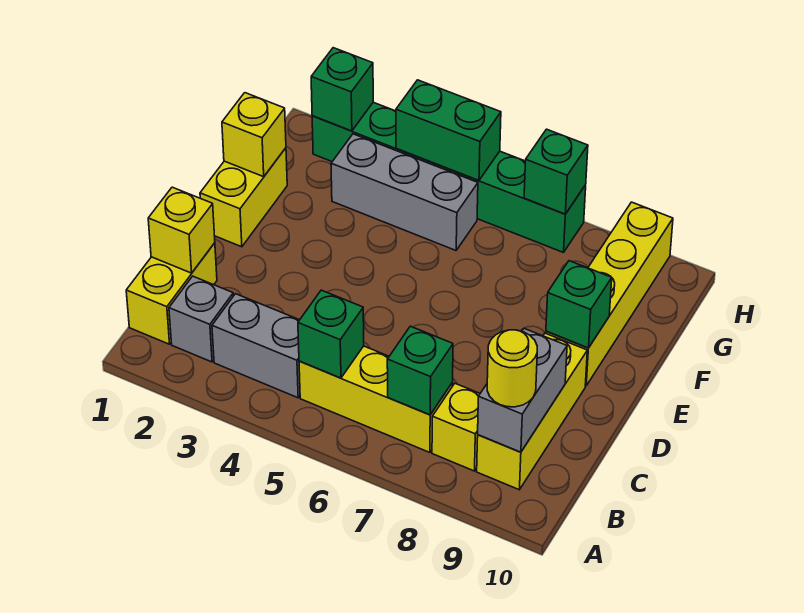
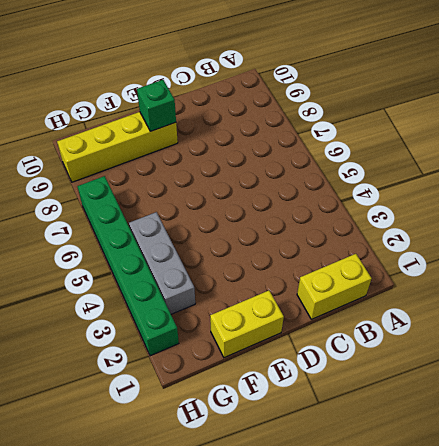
none -> grey 1x1 brick [169,276,233,362]
none -> grey 1x2 brick [212,294,300,398]
none -> yellow 1x3 brick [299,346,453,453]

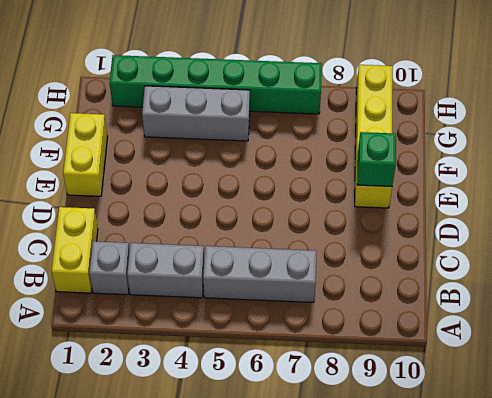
grey 1x3 brick [203,246,317,302] -> yellow 1x3 brick [299,346,453,453]
none -> yellow 1x1 brick [432,384,480,471]
none -> yellow 1x3 brick [477,333,587,490]
none -> green 1x1 brick [298,290,364,378]

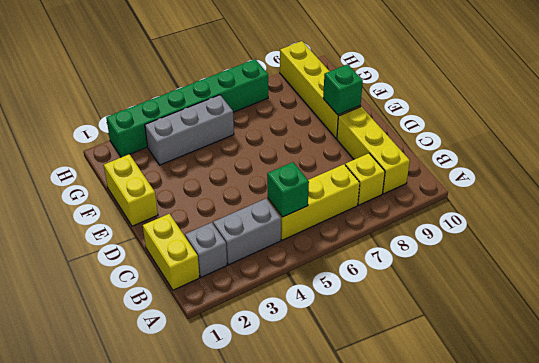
none -> green 1x1 brick [387,326,453,415]
none -> grey 1x2 brick [478,329,567,452]
none -> yellow 1x1 brick [148,187,215,273]

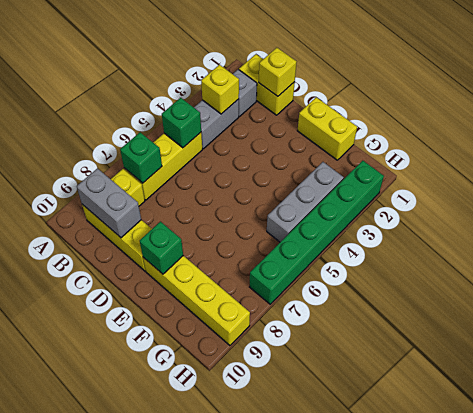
yellow 1x1 brick [201,65,239,114] -> yellow 1x1 brick moved to [222,93,286,177]
none -> green 1x1 brick [311,48,373,131]
none -> green 1x2 brick [396,80,501,181]
none -> green 1x1 brick [524,129,588,214]

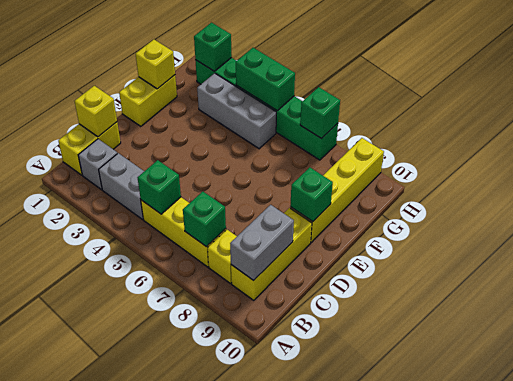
none -> yellow 1x1 round brick [487,330,537,407]

